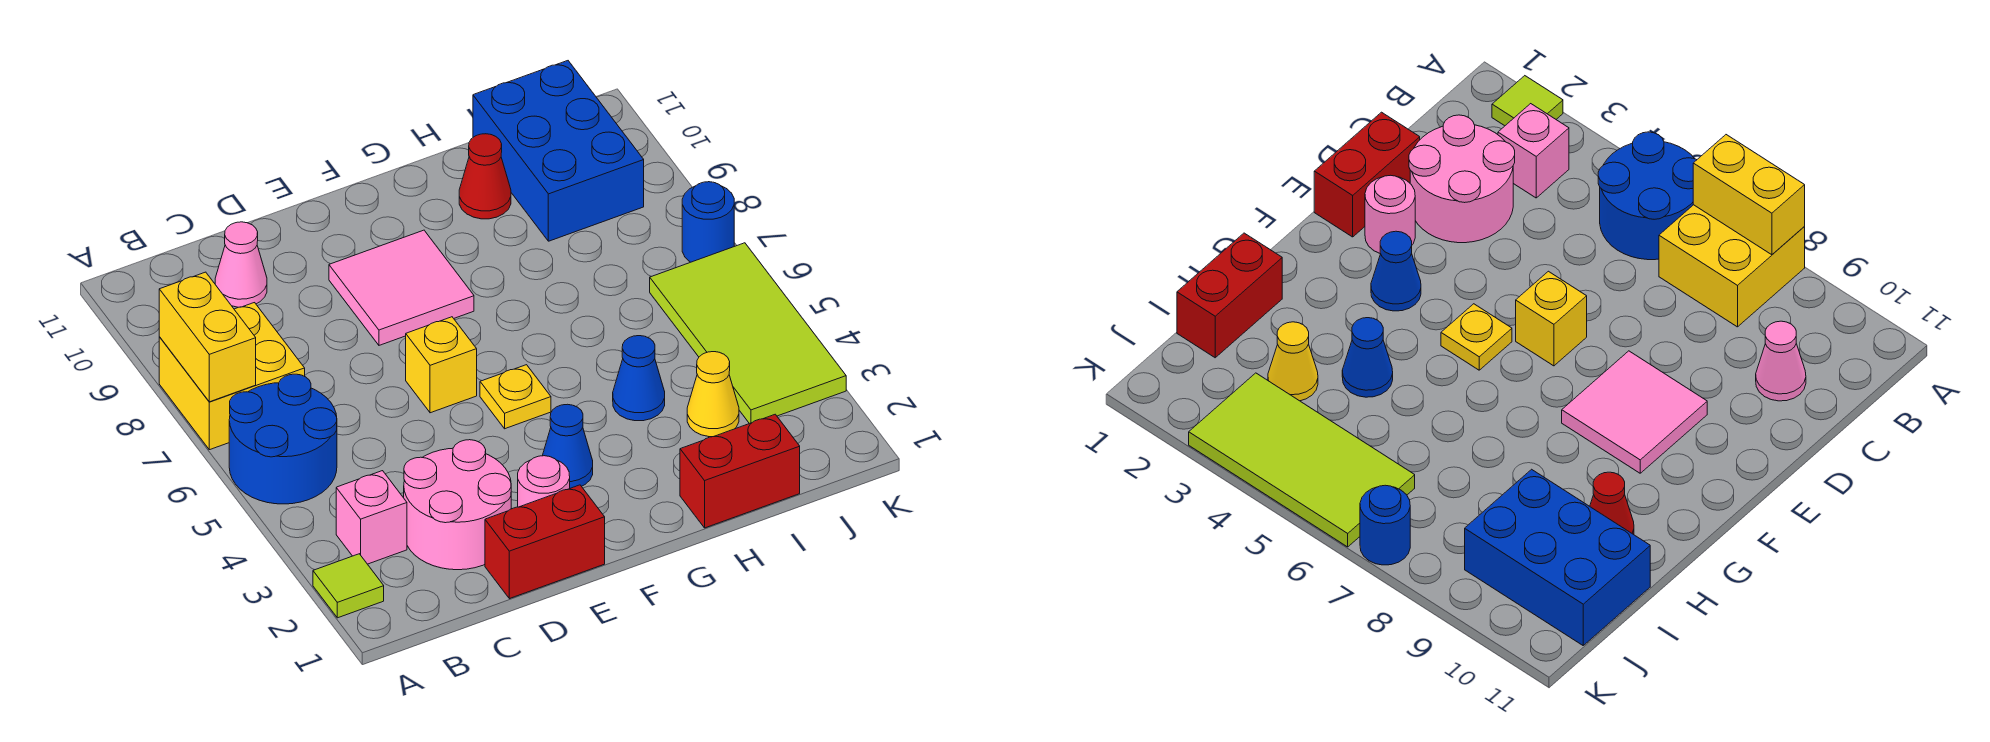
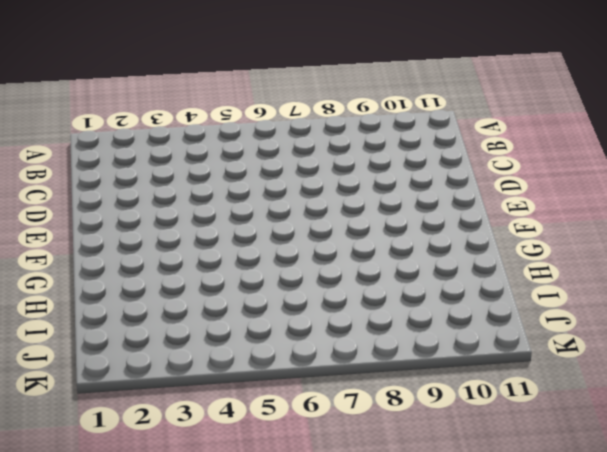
none -> lime 1x1 tile [313,554,384,618]
none -> blue 2x2 round brick [229,374,337,504]
none -> yellow 2x2 brick [159,303,305,450]

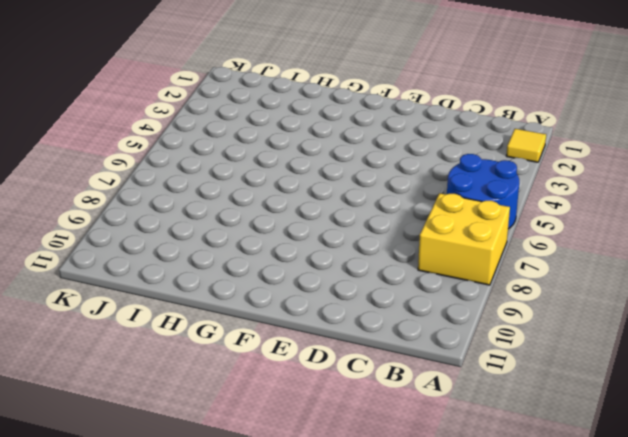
yellow 1x1 tile [506,129,546,162] -> lime 1x1 tile [313,554,384,618]
none -> pink 1x1 brick [336,471,407,564]
none -> pink 2x2 round brick [404,440,511,570]
none -> pink 1x1 cone [215,222,267,307]

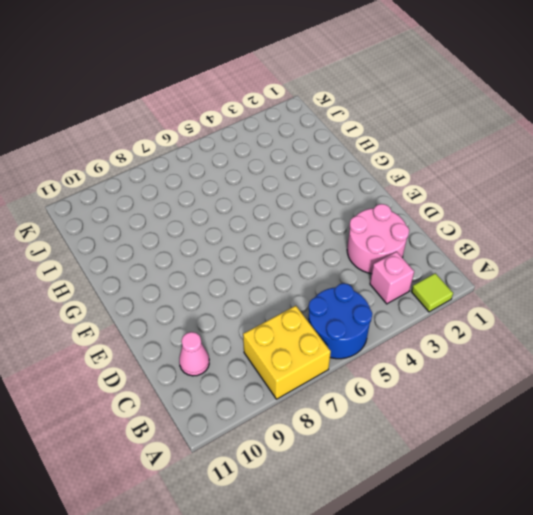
none -> red 1x2 brick [485,485,605,599]
none -> pink 1x1 round brick [518,456,570,507]
none -> yellow 1x1 brick [406,317,477,413]

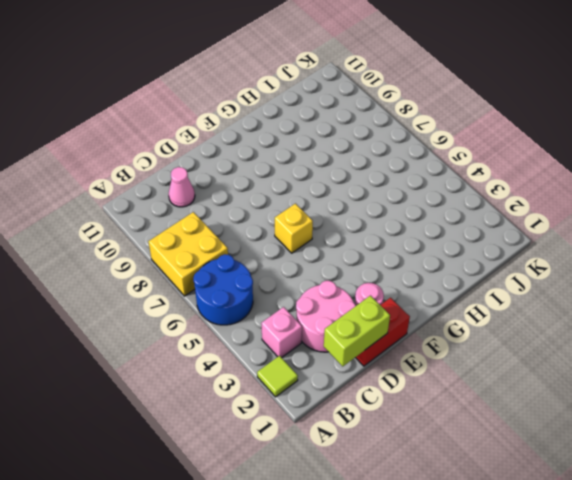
lime 1x2 brick [324,296,390,366] -> none
none -> pink 2x2 tile [329,230,474,345]
none -> blue 1x1 cone [542,404,593,488]
none -> yellow 1x1 plate [480,365,551,429]

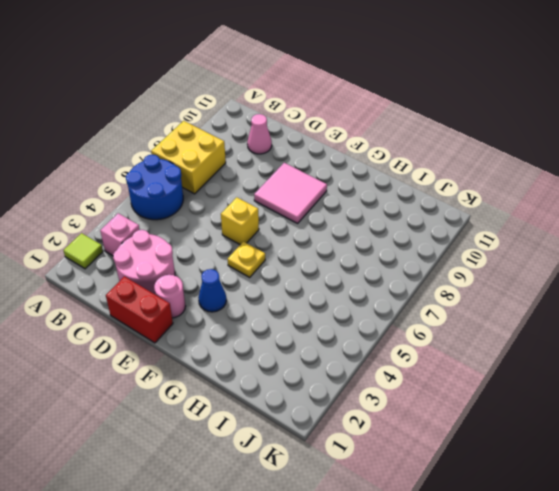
none -> red 1x2 brick [680,414,800,528]
none -> blue 1x1 cone [613,336,665,421]
none -> red 1x1 cone [459,134,511,219]

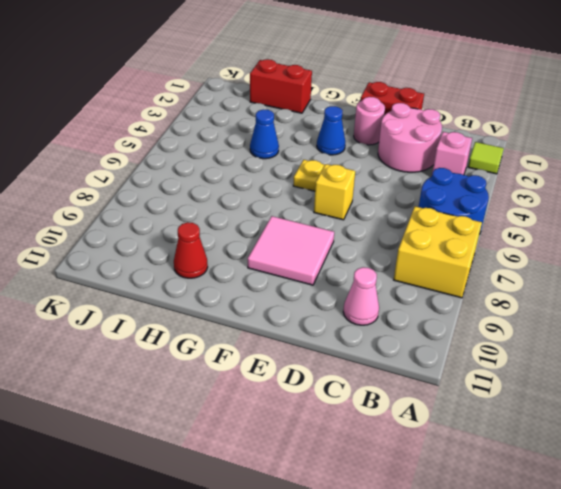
none -> yellow 1x1 cone [687,352,739,437]
none -> blue 2x3 brick [473,61,644,241]
none -> lime 2x4 tile [650,243,846,424]

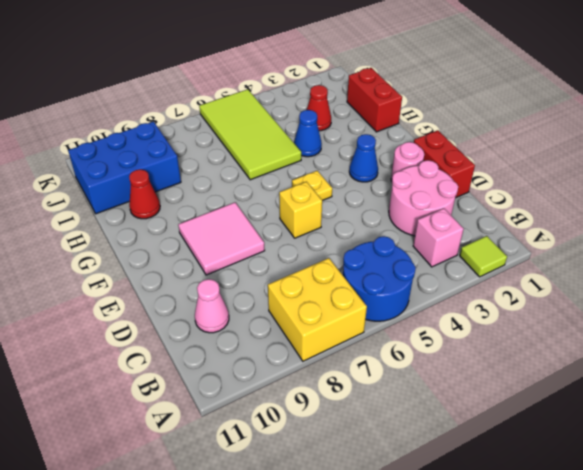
lime 2x4 tile [199,89,301,180] -> lime 2x4 tile turned to [650,243,846,424]
red 1x1 cone [307,85,331,131] -> yellow 1x1 cone [687,352,739,437]
none -> blue 1x1 round brick [682,182,734,262]
none -> yellow 1x2 brick [159,272,256,402]

